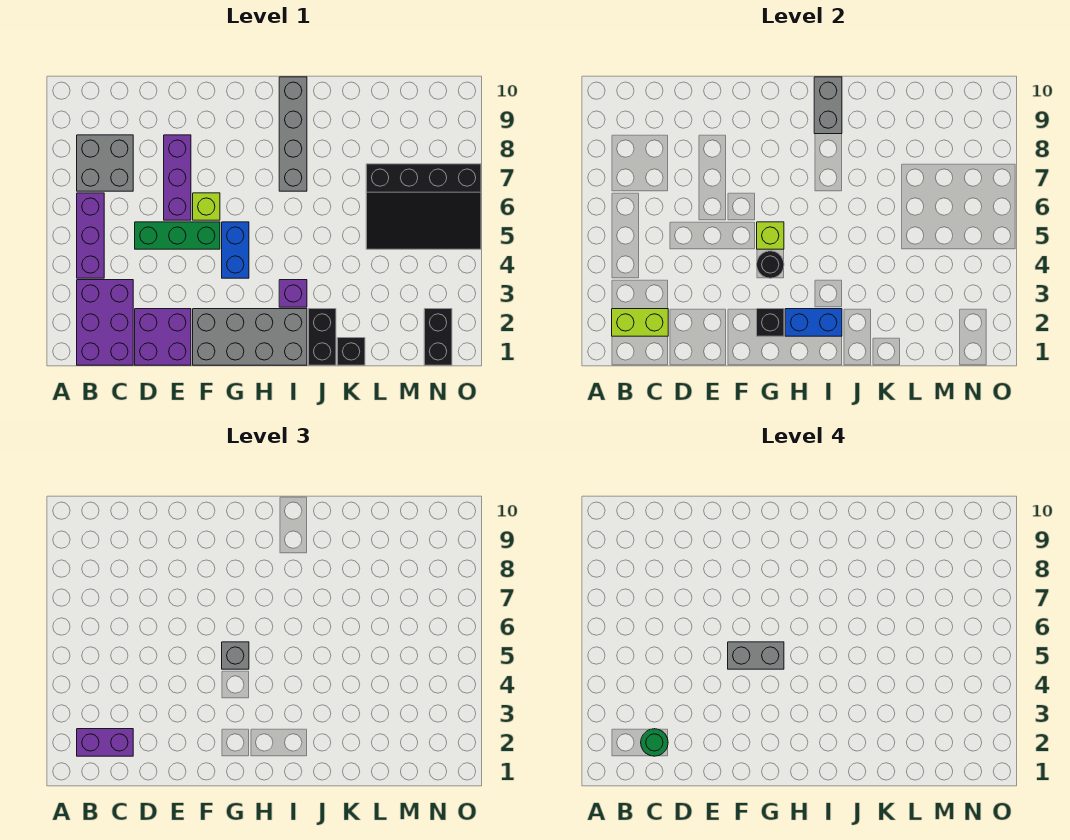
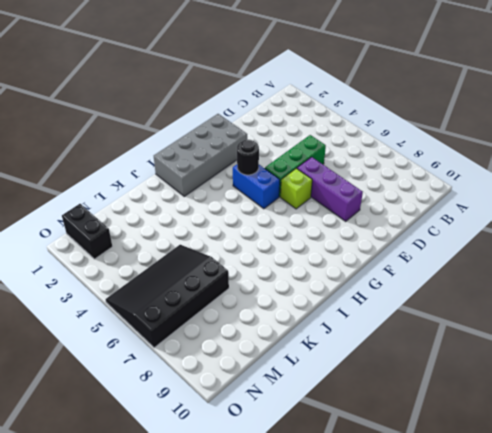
none -> purple 2x3 brick [77,280,133,365]
none -> purple 1x3 brick [77,193,104,278]
none -> grey 2x2 brick [77,135,133,191]

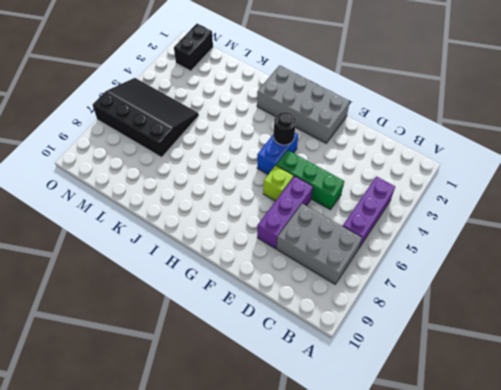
grey 2x3 brick [276,204,362,284] -> grey 2x2 brick [77,135,133,191]
none -> purple 2x3 brick [77,280,133,365]
none -> purple 2x2 brick [135,309,191,365]
none -> purple 1x1 brick [279,280,307,307]

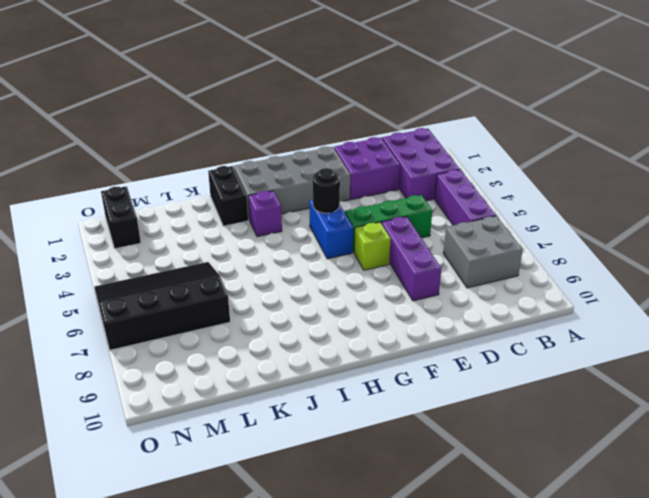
none -> grey 1x4 brick [279,77,307,191]
none -> black 1x1 brick [337,338,365,365]
none -> lime 1x2 brick [612,309,668,336]

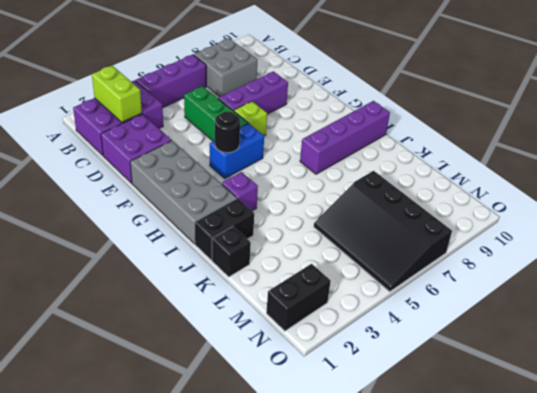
purple 1x4 brick [300,101,390,174] -> grey 1x4 brick [279,77,307,191]
none -> black 1x1 brick [757,309,784,336]
none -> lime 1x1 brick [757,222,784,249]
none -> blue 1x2 brick [785,309,842,336]

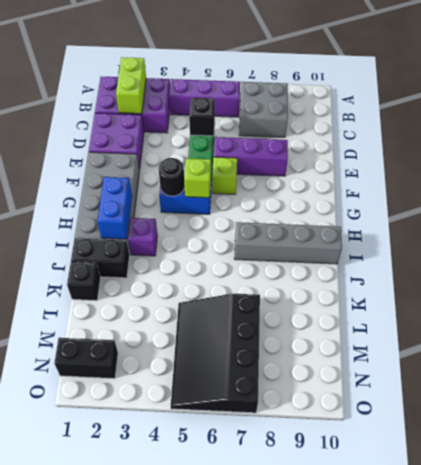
black 1x1 brick [189,98,215,136] -> black 1x1 brick moved to [757,309,784,336]
none -> grey 1x2 brick [814,77,842,134]
none -> purple 1x2 brick [77,729,133,756]
none -> grey 1x1 brick [222,642,249,669]

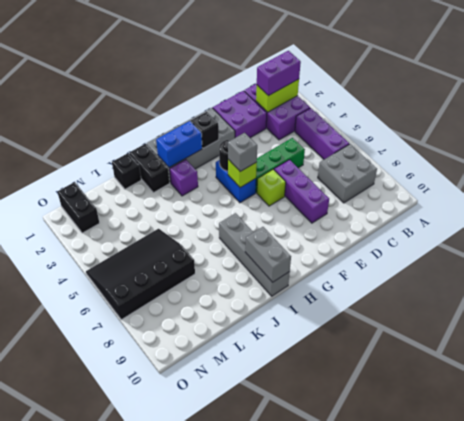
none -> green 1x1 round brick [641,729,668,756]
none -> grey 1x2 brick [728,642,784,669]

